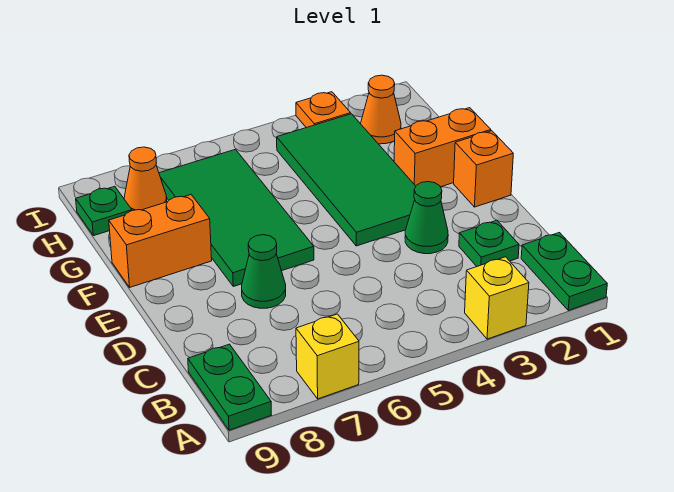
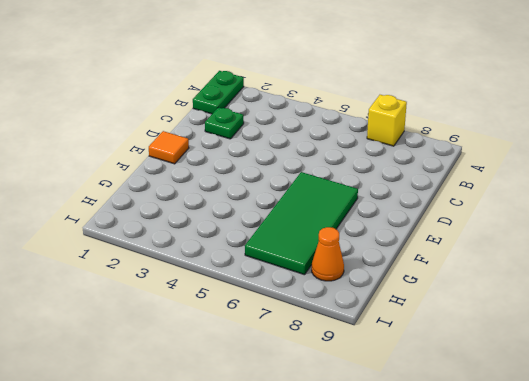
orange 1x1 tile [149,131,189,164] -> orange 1x1 brick [454,131,513,207]
none -> yellow 1x1 brick [465,257,529,339]
none -> green 1x2 plate [188,344,271,430]
none -> green 1x1 cone [405,182,448,254]

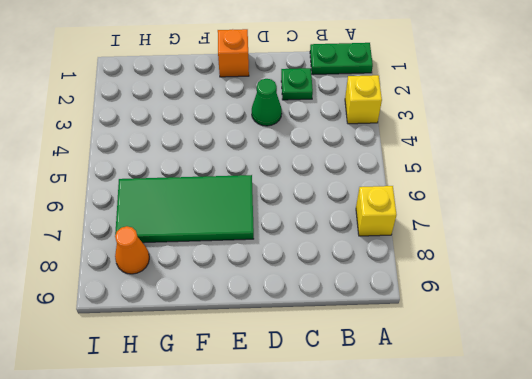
none -> green 1x2 plate [188,344,271,430]
none -> green 1x1 cone [242,235,286,308]
none -> green 2x4 tile [277,114,416,246]

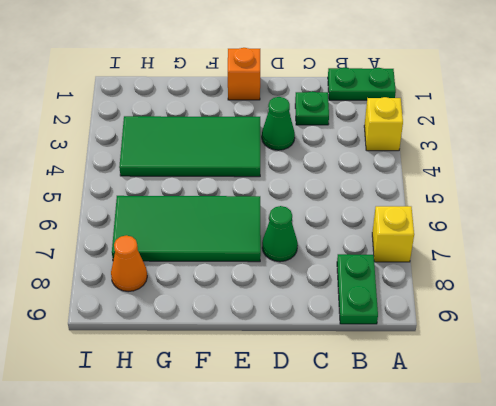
green 1x2 plate [337,254,378,324] -> green 1x2 plate turned to [188,344,271,430]
none -> orange 1x2 brick [394,108,491,187]
none -> orange 1x2 brick [109,195,212,287]
none -> orange 1x1 cone [361,75,401,144]

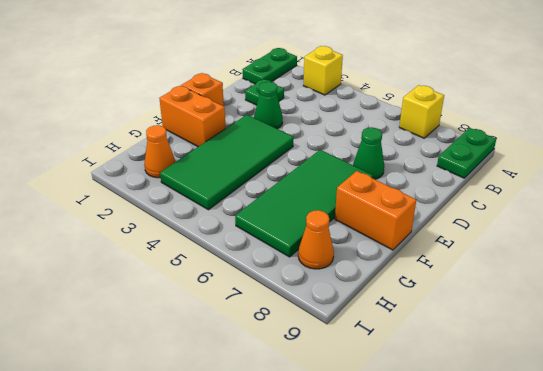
none -> green 1x1 plate [76,186,132,236]
none -> orange 1x1 plate [296,92,351,128]

